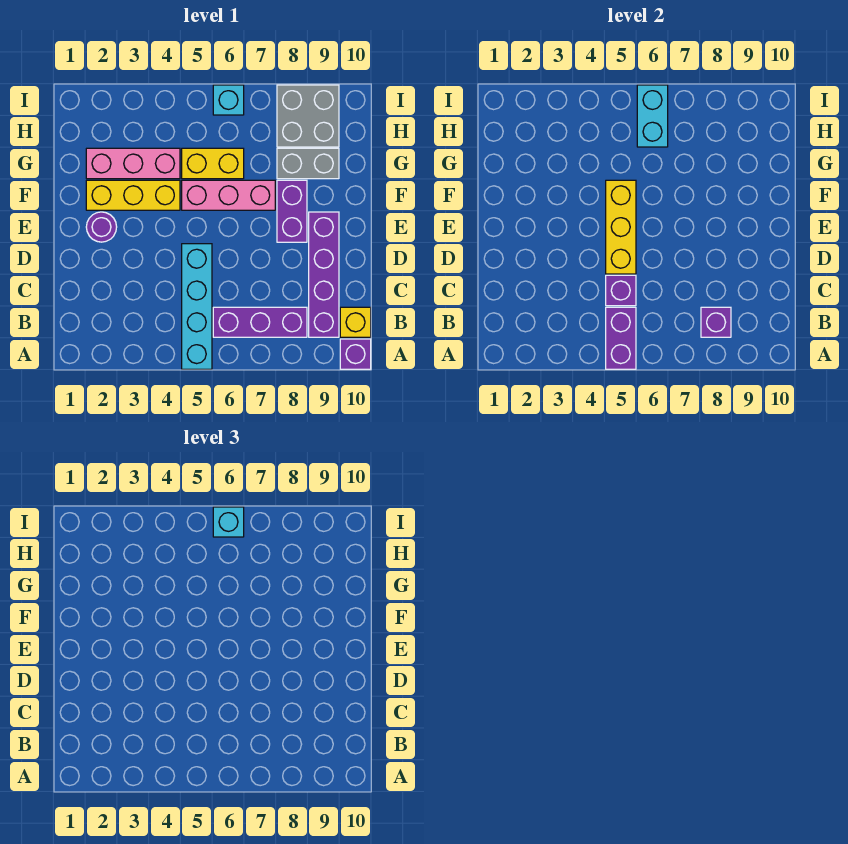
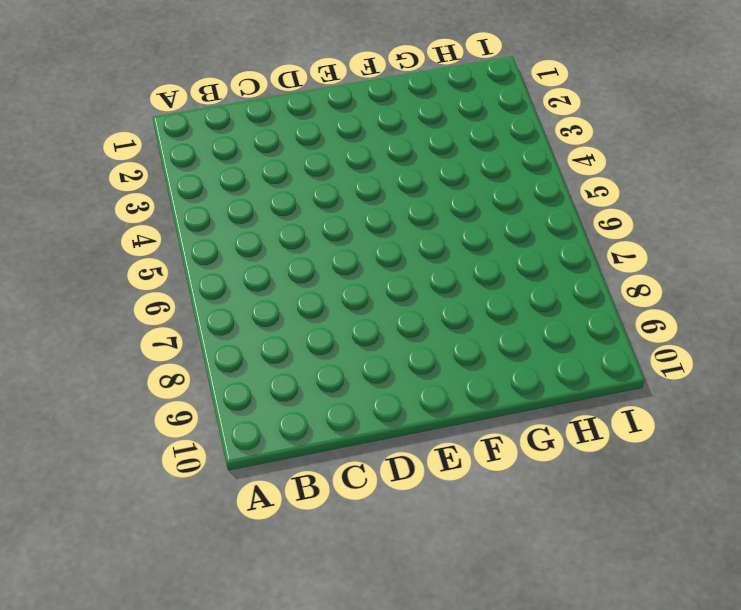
none -> cyan 1x4 brick [182,244,212,369]
none -> purple 1x1 brick [340,339,371,369]
none -> purple 1x3 brick [213,307,307,337]

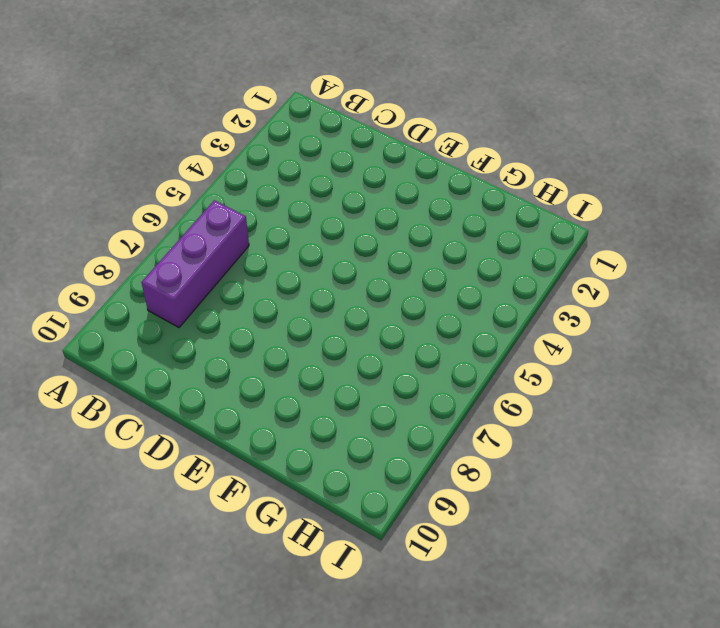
none -> cyan 1x4 brick [182,244,212,369]
none -> purple 1x1 brick [340,339,371,369]
none -> purple 1x4 brick [309,212,339,337]

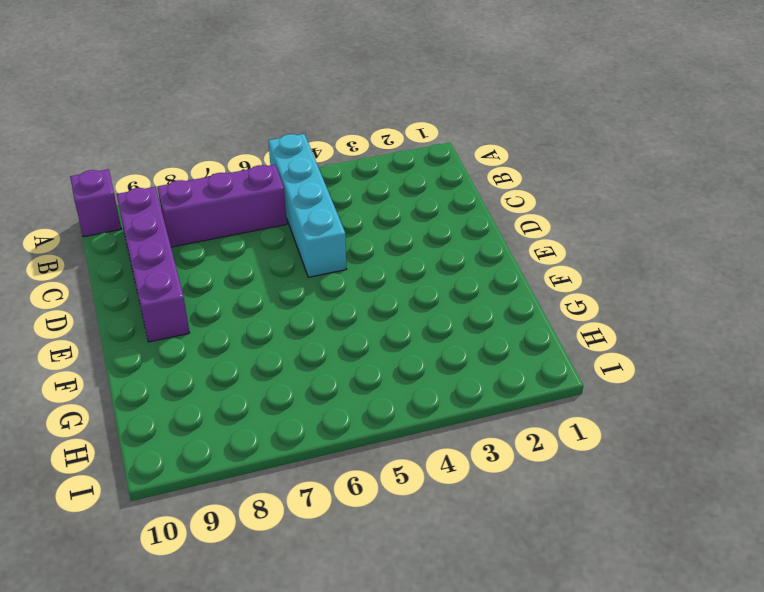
none -> yellow 1x1 brick [340,307,371,337]
none -> purple 1x1 round brick [86,212,117,242]
none -> purple 1x2 brick [277,180,307,242]

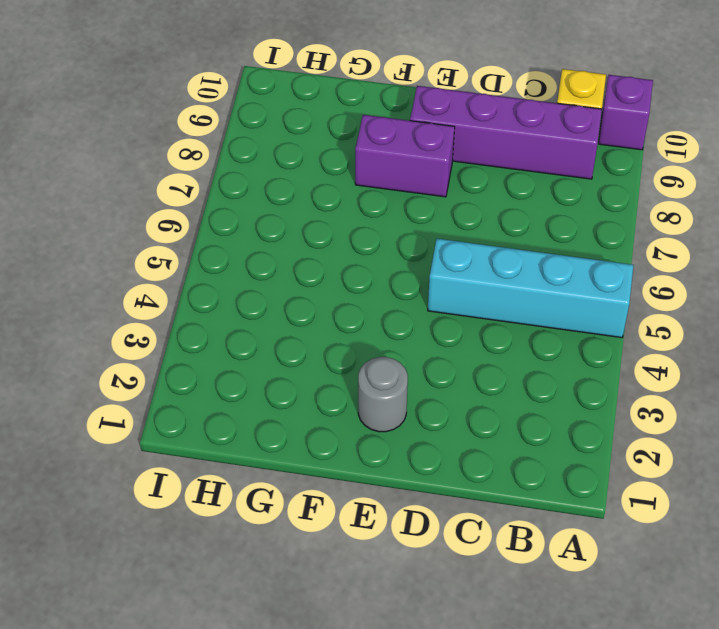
grey 1x1 round brick [358,357,408,432] -> purple 1x1 round brick [86,212,117,242]
none -> purple 1x3 brick [213,307,307,337]
none -> yellow 1x3 brick [86,180,180,210]
none -> pink 1x3 brick [182,180,275,210]

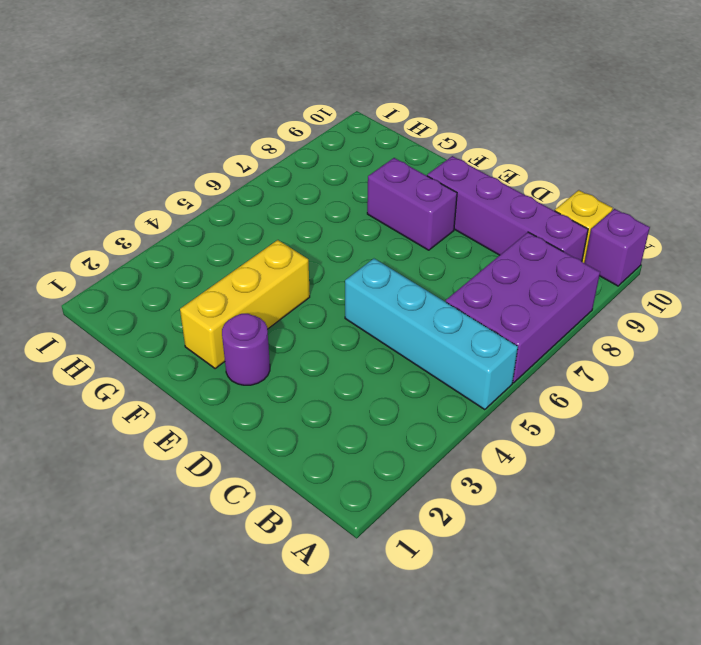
purple 2x3 brick [446,232,600,383] -> purple 1x3 brick [213,307,307,337]
none -> pink 1x3 brick [182,180,275,210]
none -> pink 1x3 brick [86,148,180,179]
none -> yellow 1x2 brick [182,148,244,179]

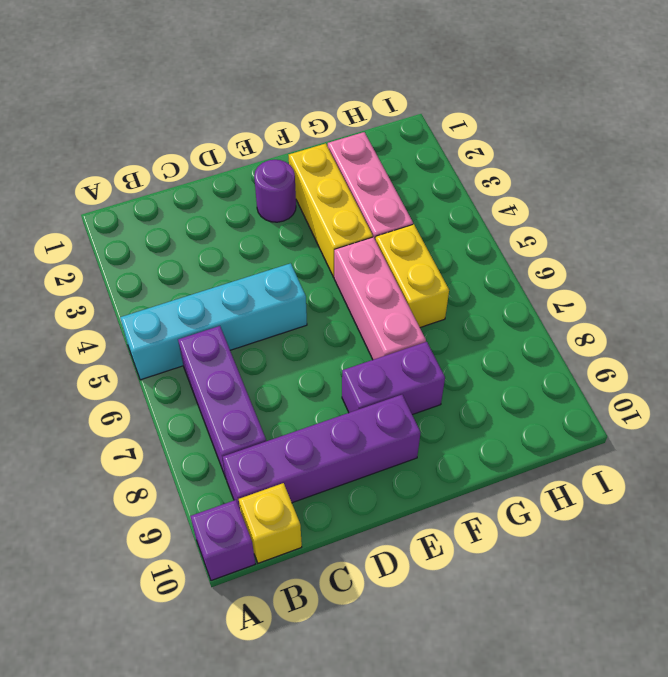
none -> grey 1x2 brick [277,148,339,179]
none -> grey 2x2 brick [277,85,339,147]
none -> cyan 1x1 brick [213,85,244,115]

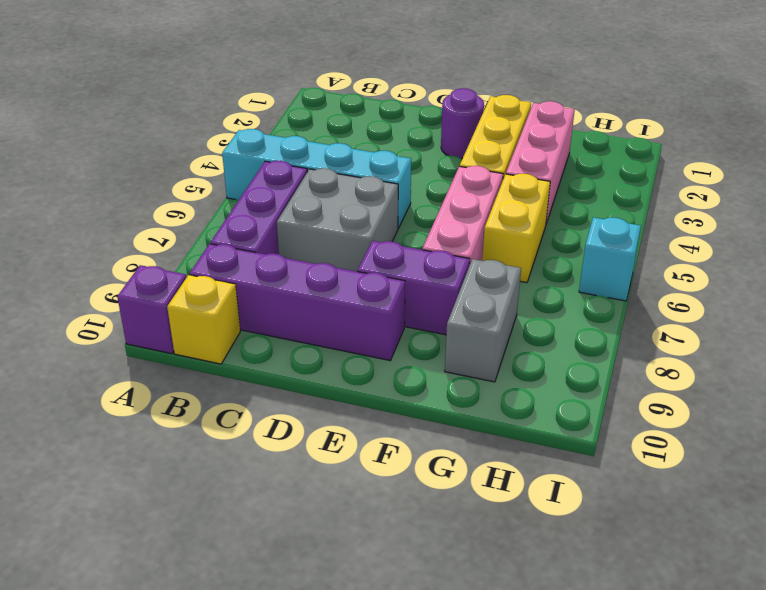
grey 2x2 brick [277,168,398,272] -> grey 2x2 brick moved to [277,85,339,147]
none -> purple 1x2 brick [606,307,636,369]
none -> purple 1x1 brick [701,307,731,337]
none -> purple 1x1 brick [606,275,636,306]

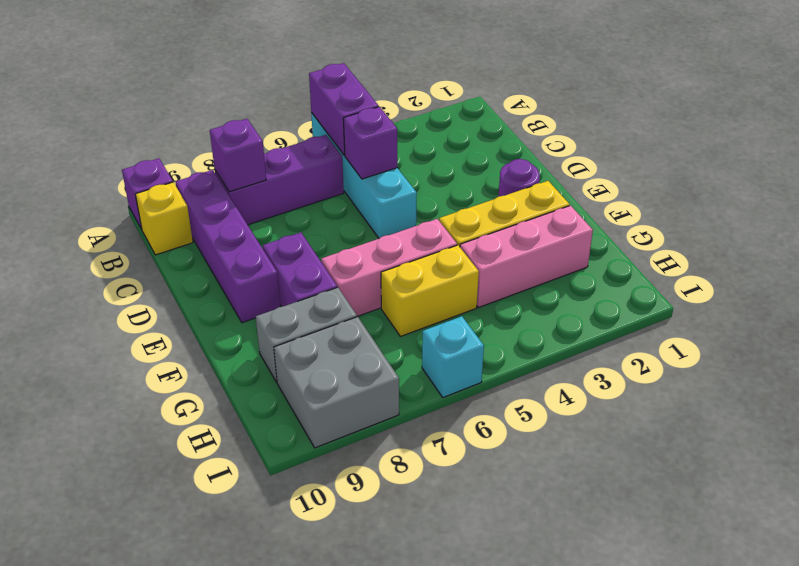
none -> yellow 1x3 brick [606,180,636,274]
none -> cyan 1x2 brick [637,85,668,147]
none -> cyan 1x1 brick [213,507,244,537]

